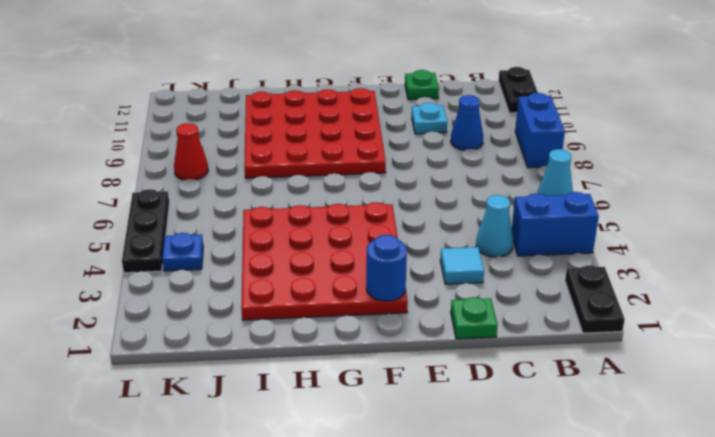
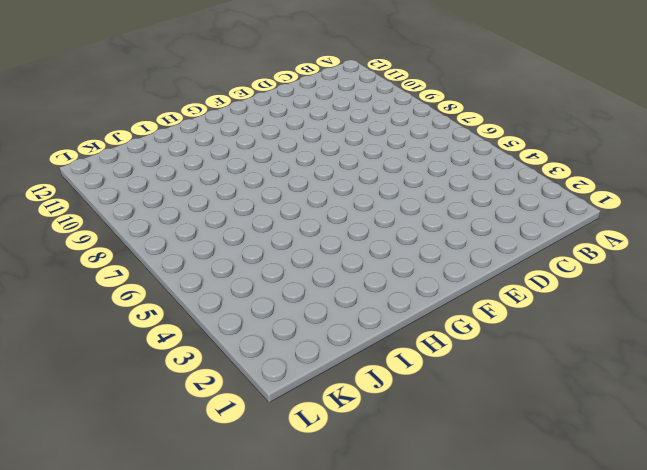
none -> black 1x2 plate [565,265,625,333]
none -> blue 1x2 brick [512,192,599,256]
none -> cyan 1x1 cone [538,149,573,196]

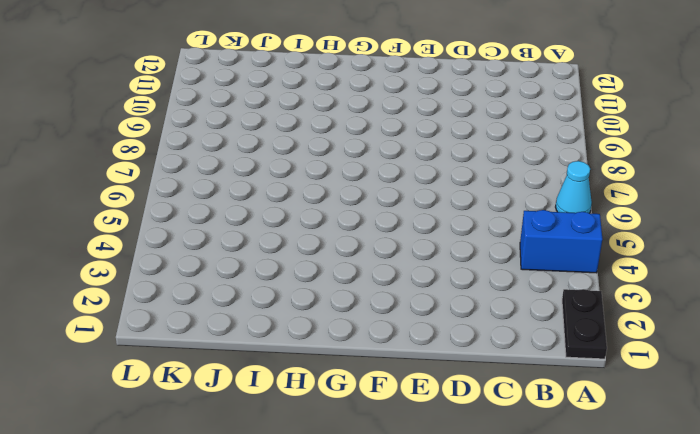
none -> blue 1x2 brick [515,93,565,168]
none -> black 1x2 plate [499,67,538,113]
none -> cyan 1x1 cone [476,195,513,257]

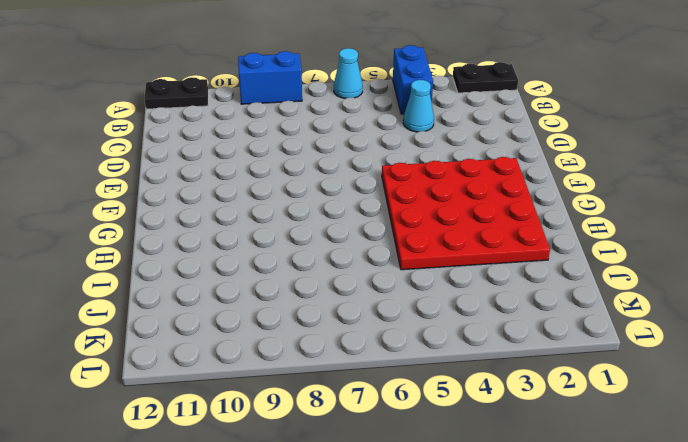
none -> blue 1x1 cone [451,95,483,150]
none -> green 1x1 plate [451,297,498,339]
none -> cyan 1x1 tile [440,247,484,284]

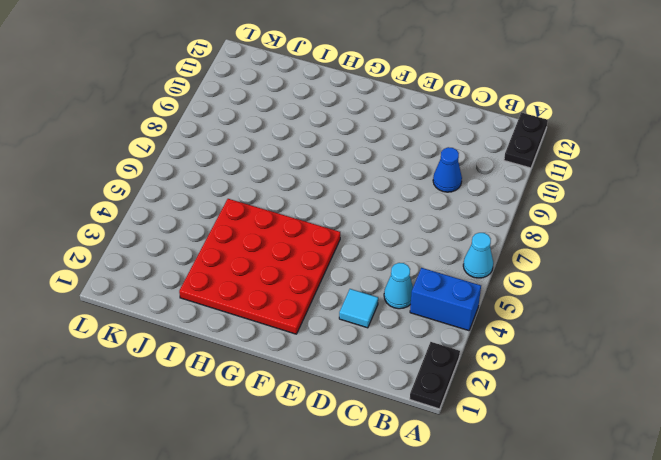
none -> blue 1x2 brick [515,93,565,168]
none -> green 1x1 plate [451,297,498,339]
none -> cyan 1x1 plate [412,103,447,134]

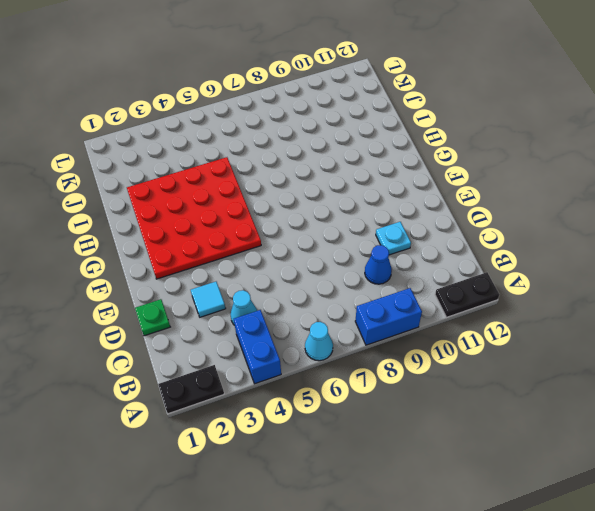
none -> green 1x1 plate [405,70,439,100]
none -> red 4x4 plate [244,88,386,178]
none -> blue 1x1 plate [162,233,203,271]

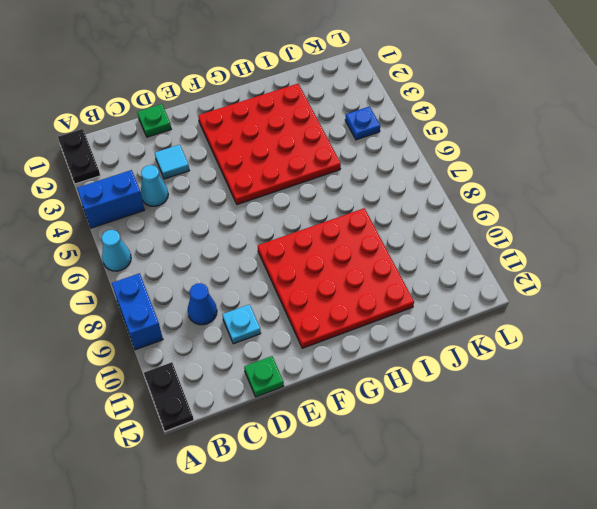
none -> red 1x1 cone [174,123,208,180]
none -> black 1x3 plate [122,189,169,273]
none -> blue 1x1 round brick [366,235,407,301]

